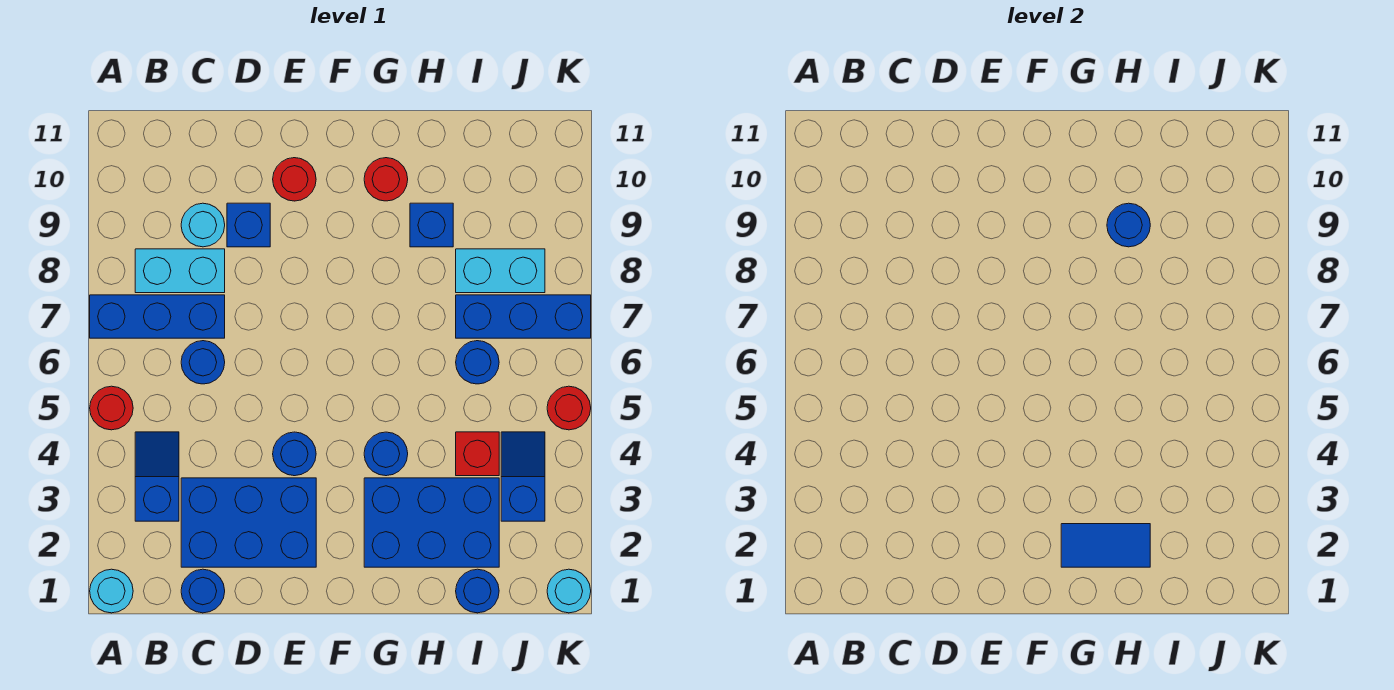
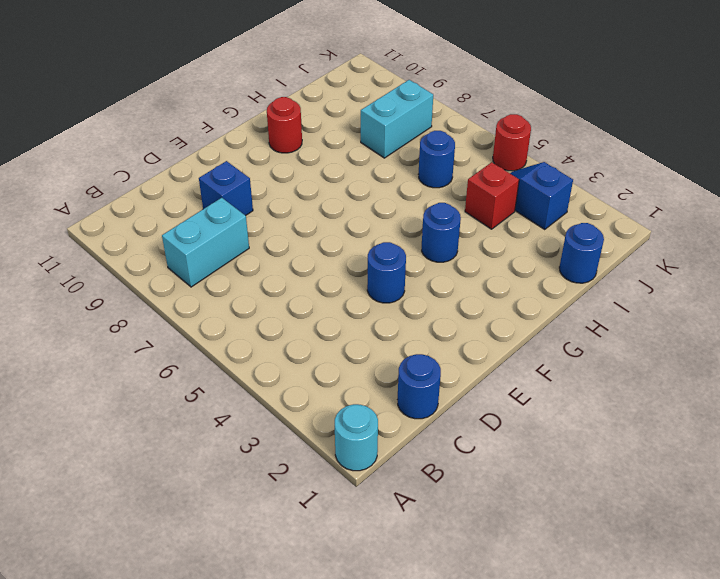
none -> red 1x1 round brick [90,386,133,430]
none -> blue 1x3 brick [90,295,225,338]
none -> blue 1x2 slope [135,432,179,521]

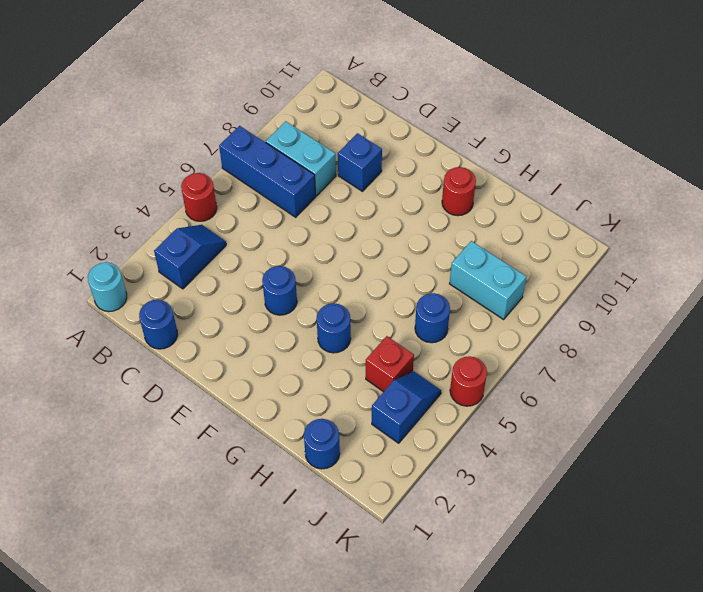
none -> blue 2x3 brick [181,478,316,567]
none -> blue 1x1 round brick [181,341,225,384]
none -> cyan 1x1 round brick [181,203,225,247]

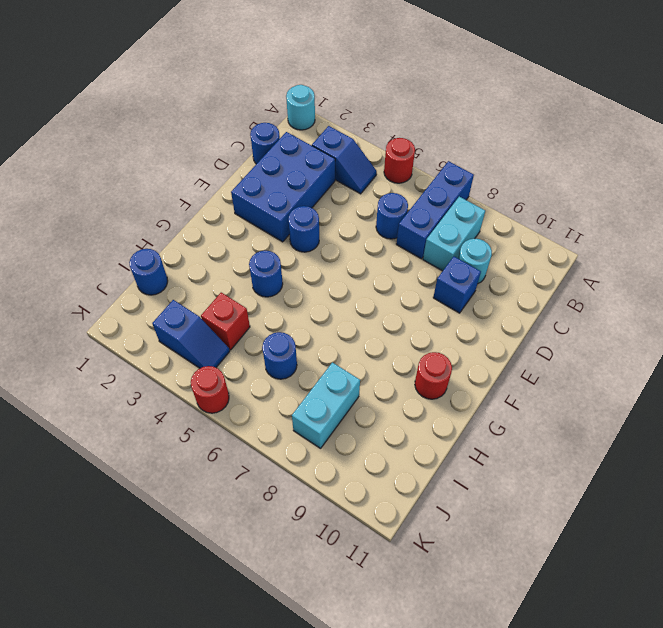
none -> red 1x1 round brick [273,158,316,201]
none -> blue 2x3 brick [364,478,499,567]
none -> blue 1x1 brick [410,203,453,247]

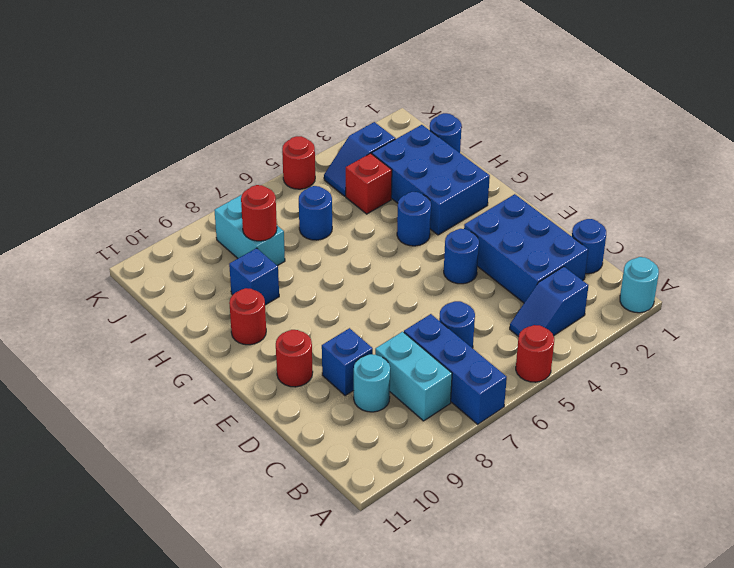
red 1x1 round brick [241,185,277,241] -> none
none -> blue 1x3 brick [456,295,591,338]
none -> cyan 1x1 round brick [547,569,591,613]
none -> blue 1x2 tile [1061,524,1150,567]

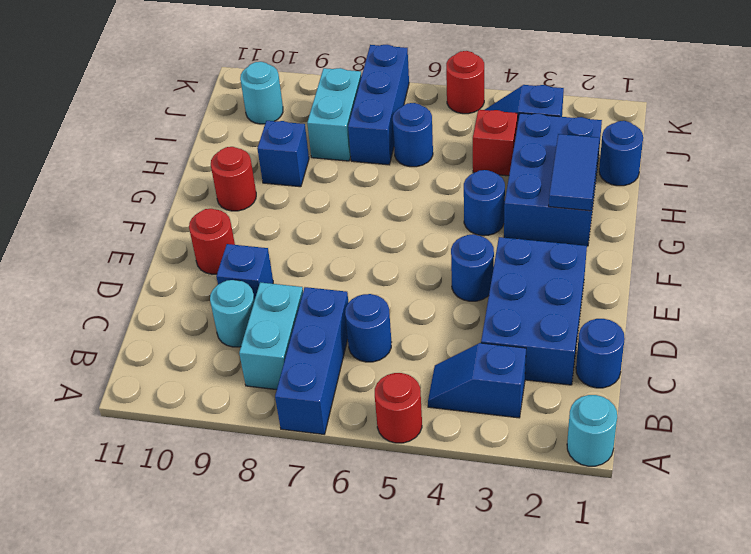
cyan 1x1 round brick [240,62,283,124] -> cyan 1x1 round brick moved to [547,569,591,613]
none -> blue 1x1 round brick [1107,203,1150,247]

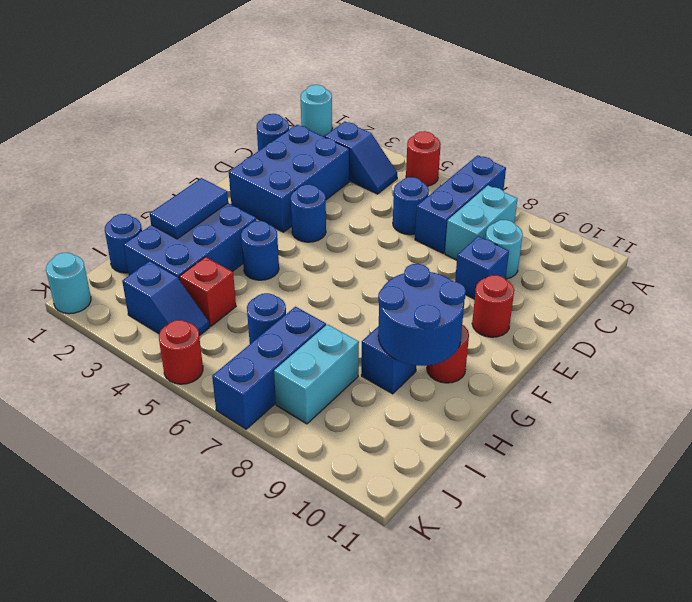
blue 2x2 round brick [378,264,466,366] -> blue 1x1 round brick [1107,203,1150,247]

